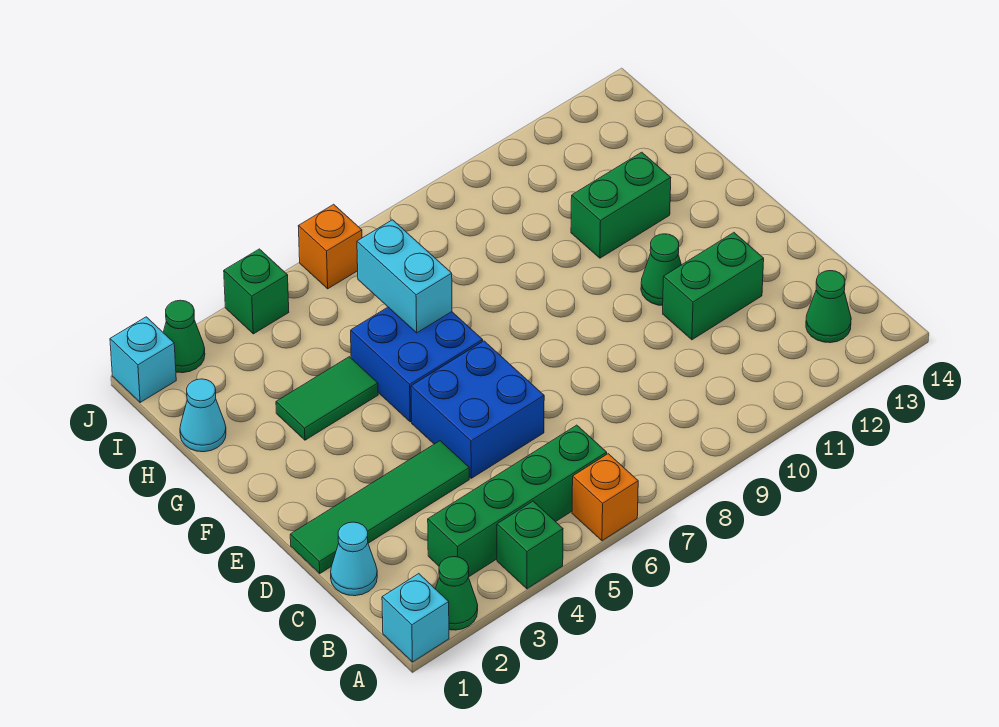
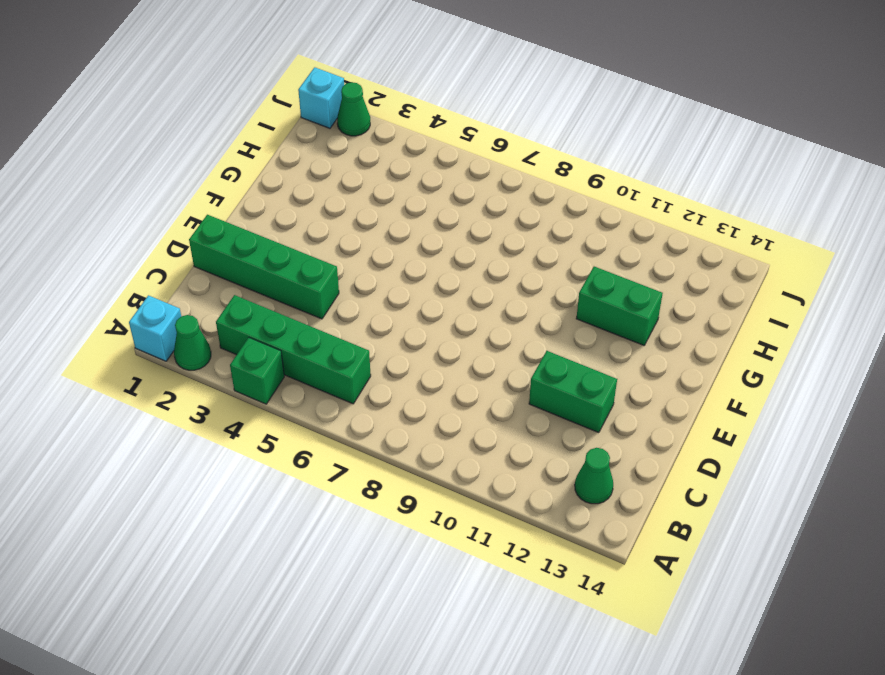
green 1x4 brick [189,215,339,319] -> green 1x4 tile [290,441,469,573]
none -> orange 1x1 brick [572,454,638,541]
none -> cyan 1x1 cone [331,522,377,596]
none -> blue 2x2 brick [411,341,544,478]

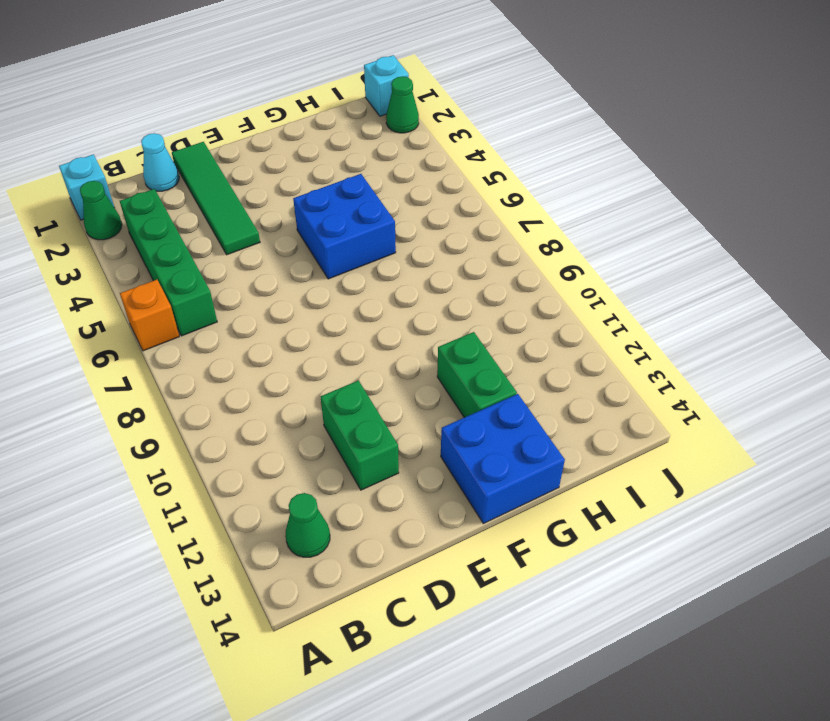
blue 2x2 brick [441,394,565,524] -> blue 2x2 brick moved to [411,341,544,478]
none -> green 1x1 brick [497,501,563,589]
none -> green 1x1 cone [641,234,681,306]
none -> green 1x2 tile [276,357,378,440]

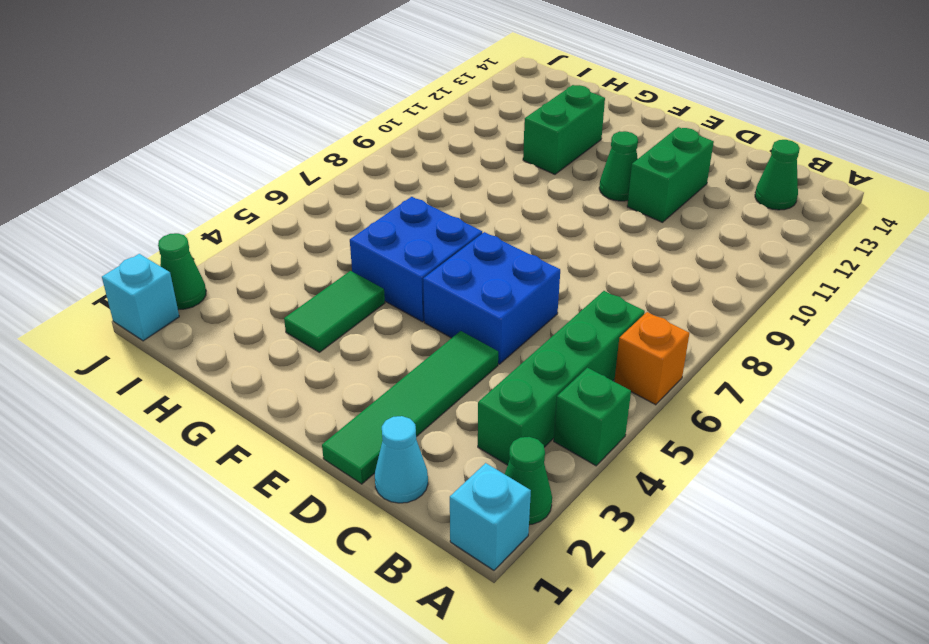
none -> cyan 1x1 cone [180,379,226,452]
none -> green 1x1 brick [224,249,289,334]
none -> orange 1x1 brick [298,204,362,289]

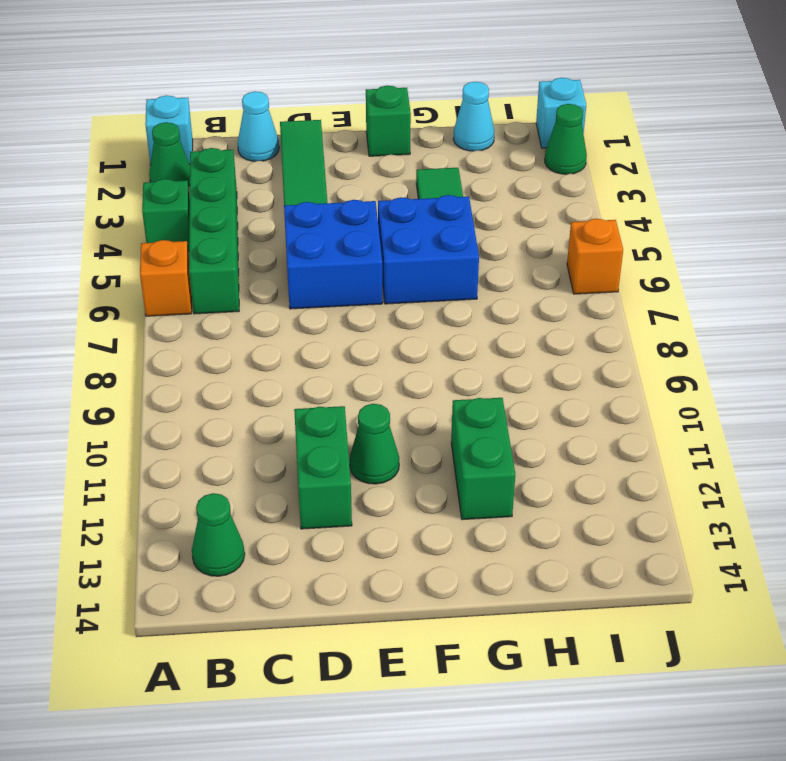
green 1x1 brick [366,86,411,156] -> green 1x1 brick moved to [224,249,289,334]
none -> cyan 1x2 brick [357,220,452,333]

